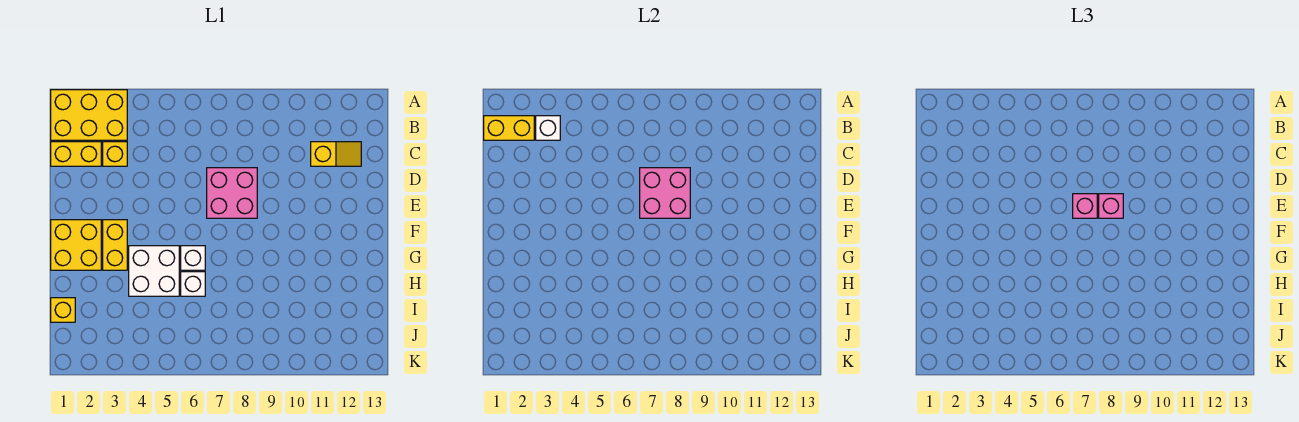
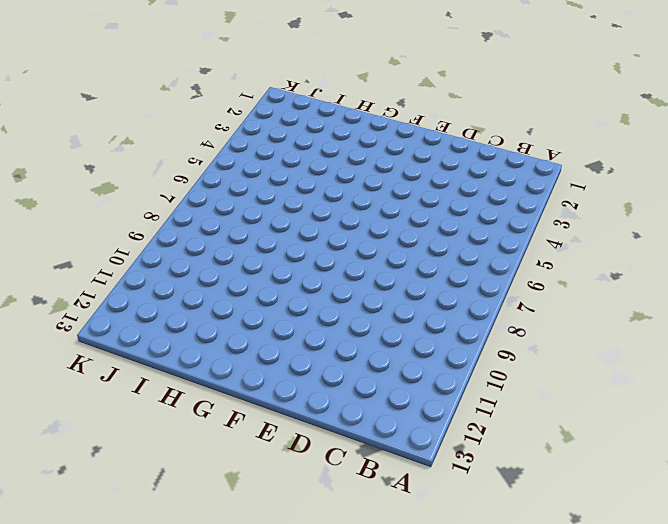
none -> yellow 2x3 brick [51,90,127,140]
none -> yellow 1x2 brick [51,142,101,166]
none -> yellow 1x1 brick [103,142,127,166]

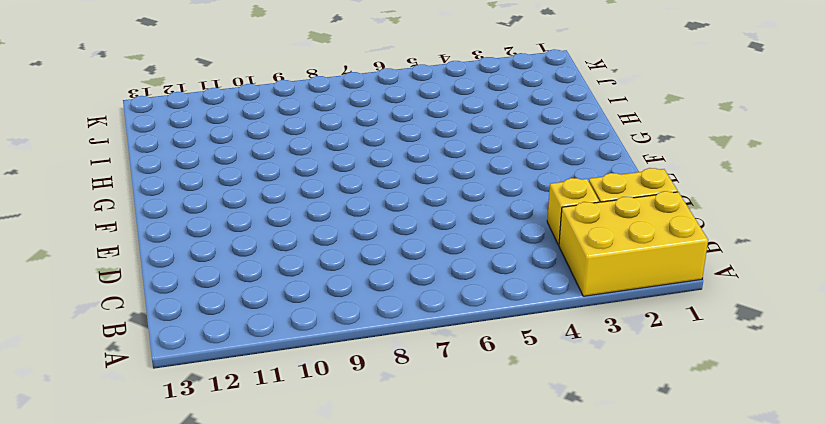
none -> yellow 1x2 slope [311,142,361,166]
none -> pink 2x2 brick [207,168,257,218]
none -> yellow 2x2 brick [51,220,101,270]

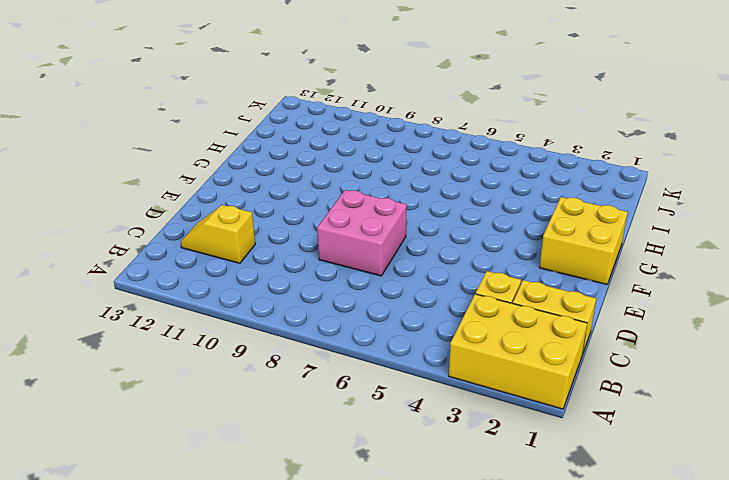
none -> yellow 1x2 brick [103,220,127,270]
none -> white 2x2 brick [129,246,179,296]
none -> white 1x1 brick [181,246,205,270]

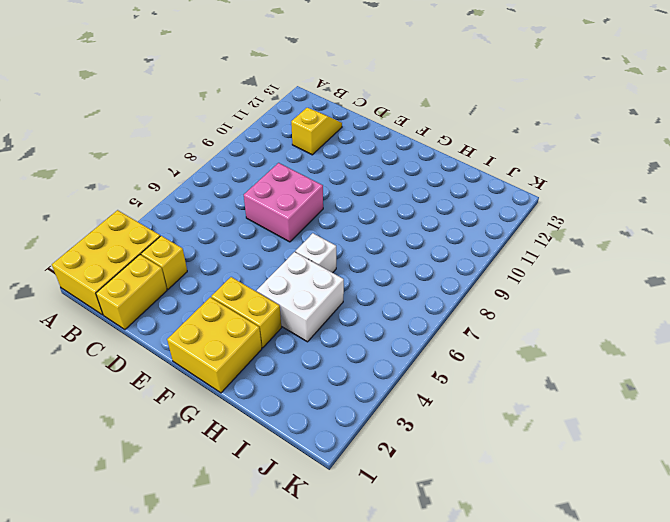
none -> white 1x1 brick [181,272,205,296]
none -> yellow 1x1 brick [51,298,75,322]
none -> yellow 1x2 brick [484,116,534,140]

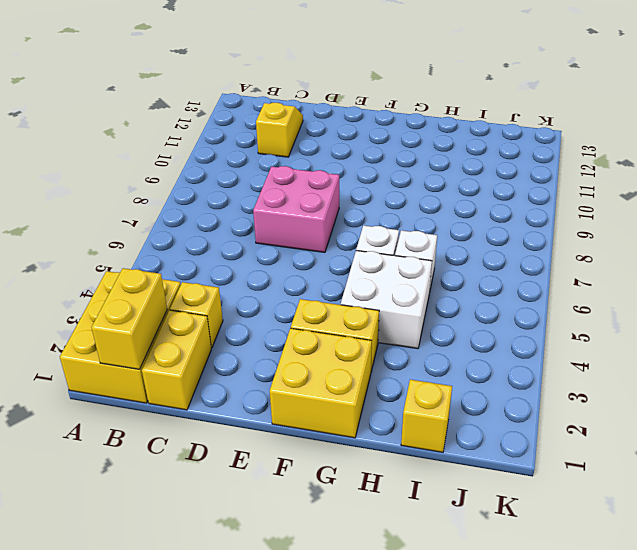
none -> white 1x1 brick [536,116,560,140]
none -> pink 2x2 brick [640,168,690,218]
none -> pink 1x1 brick [1073,194,1097,218]

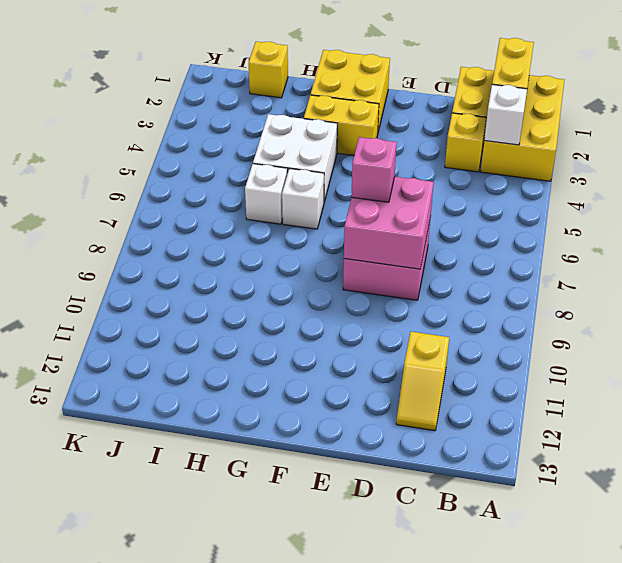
none -> pink 1x1 brick [1099,194,1123,218]

